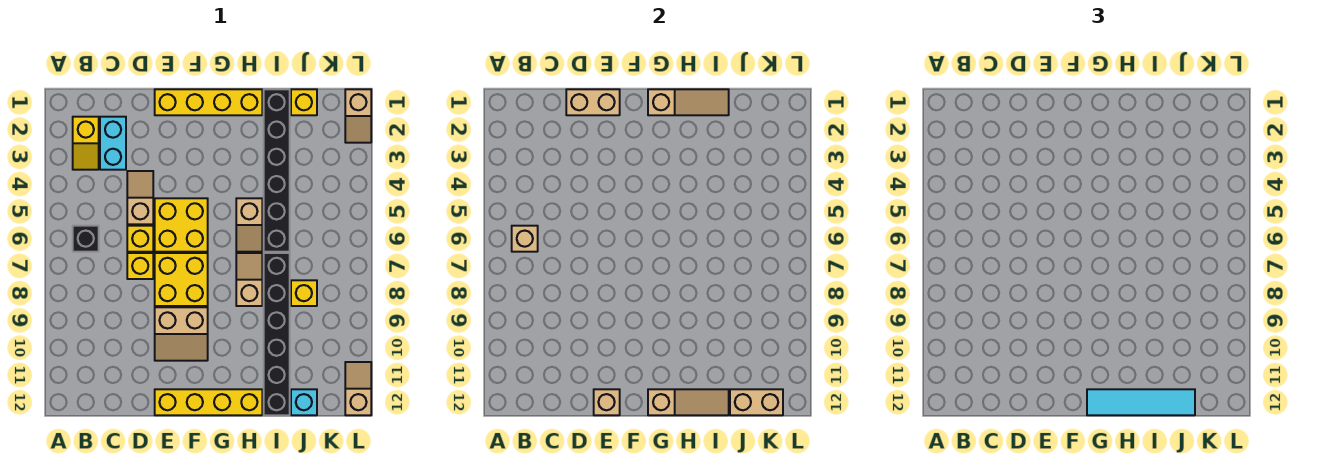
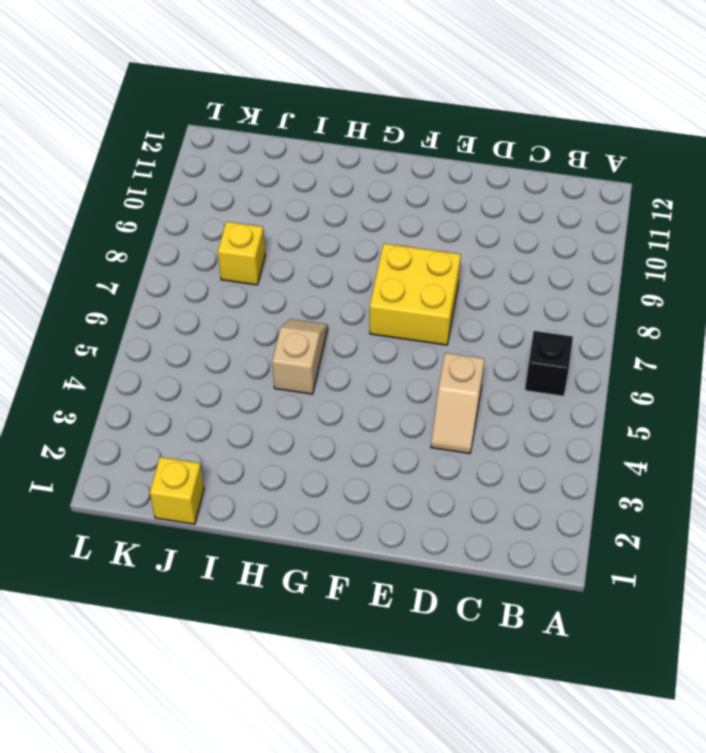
none -> yellow 1x2 slope [73,117,99,170]
none -> cyan 1x2 brick [100,117,126,170]
none -> yellow 1x1 brick [127,226,153,252]

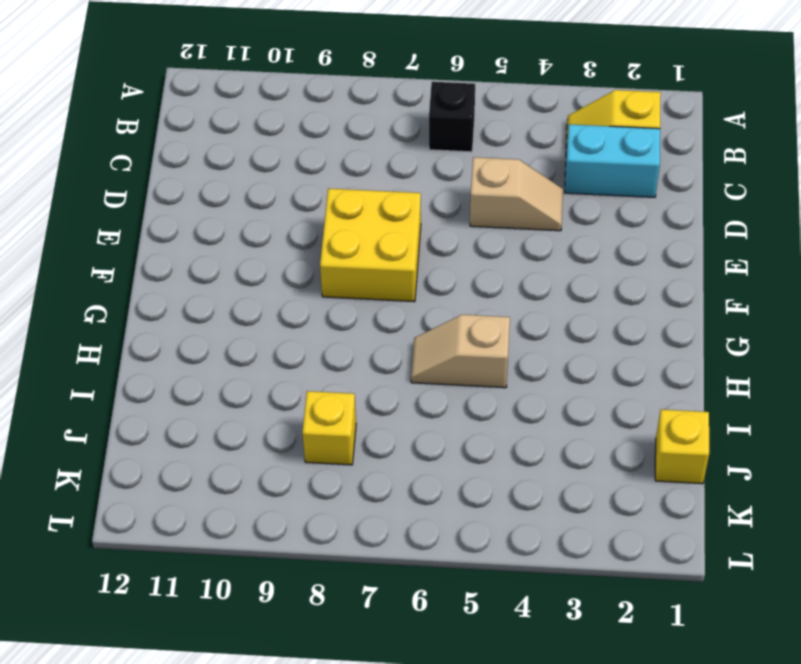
none -> yellow 1x1 brick [127,226,153,252]
none -> yellow 1x1 brick [127,253,153,279]
none -> yellow 1x4 brick [155,89,262,115]

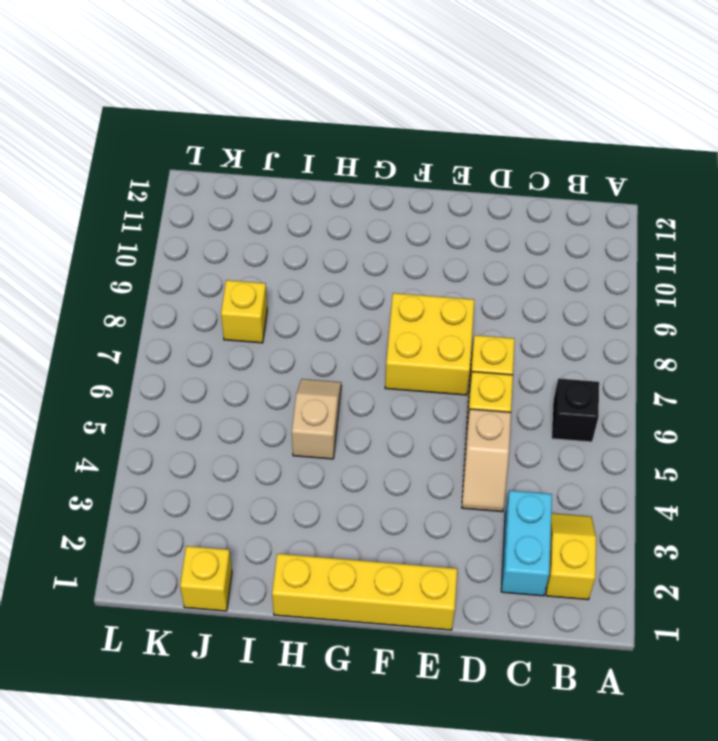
none -> yellow 2x2 brick [155,198,208,252]
none -> tan 2x2 slope [155,307,208,361]
none -> yellow 1x4 brick [155,389,262,415]

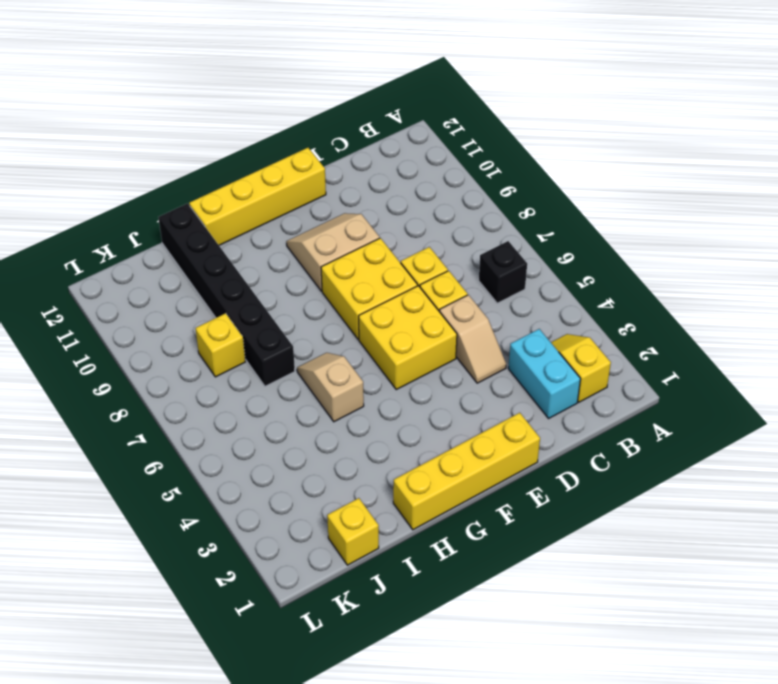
none -> tan 1x2 slope [236,253,262,306]
none -> black 1x6 brick [264,89,290,252]
none -> cyan 1x1 brick [291,389,317,415]

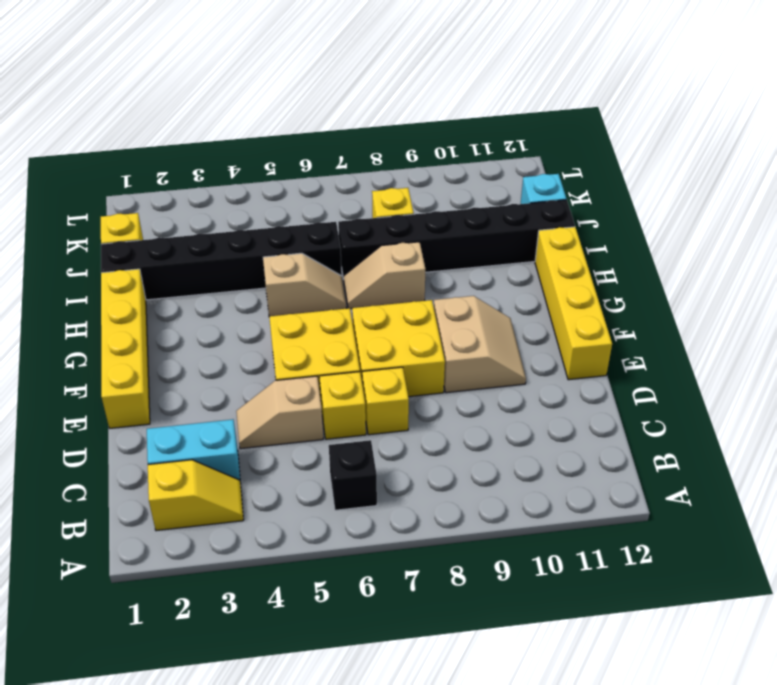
none -> tan 1x2 slope [345,89,371,143]
none -> tan 1x2 slope [345,362,371,415]
none -> tan 1x1 brick [512,226,538,252]

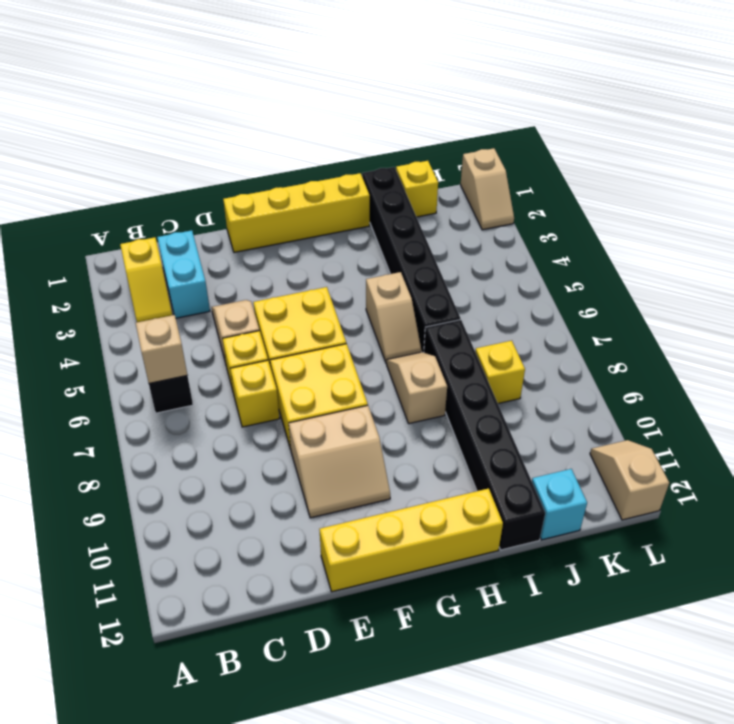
none -> tan 1x2 brick [566,89,620,115]
none -> tan 1x1 brick [594,389,620,415]
none -> tan 1x3 slope [648,89,729,115]

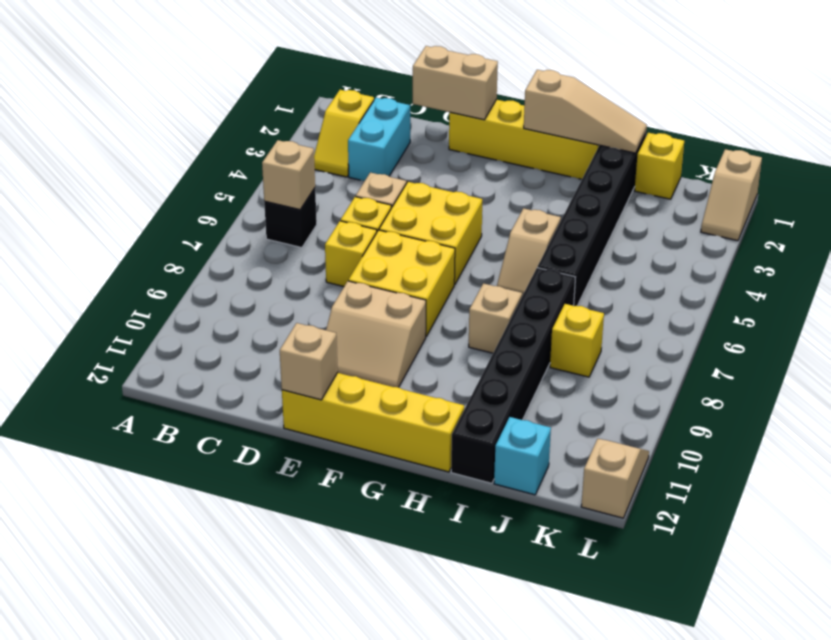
none -> tan 1x3 slope [648,389,729,415]
none -> tan 1x2 brick [730,389,783,415]
none -> cyan 1x4 tile [1087,389,1195,415]

